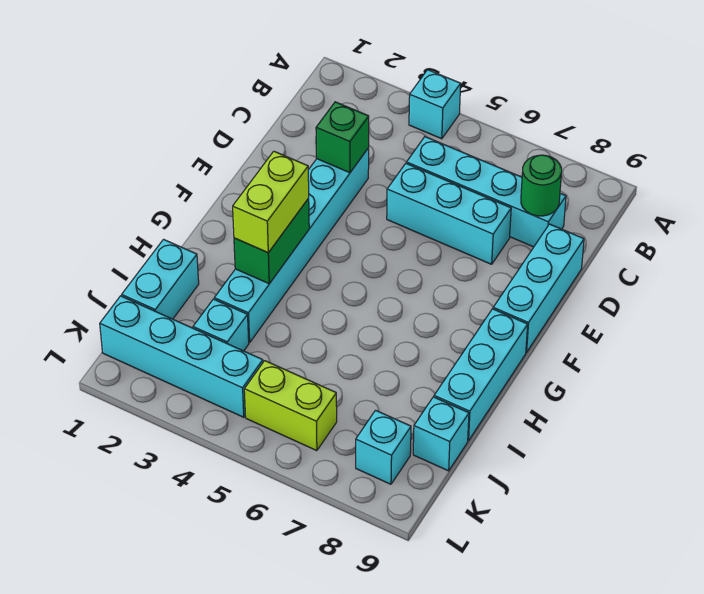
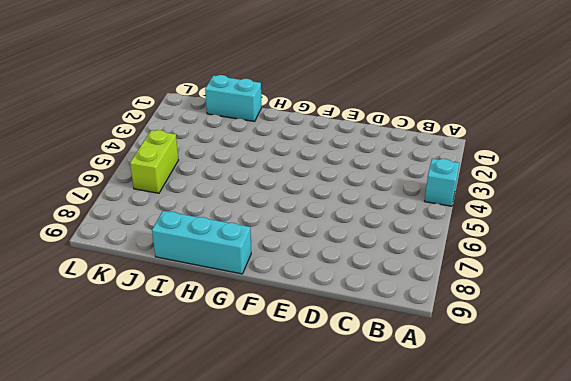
none -> cyan 1x4 brick [407,137,566,247]
none -> cyan 1x6 brick [214,148,369,343]
none -> cyan 1x3 brick [387,163,511,264]

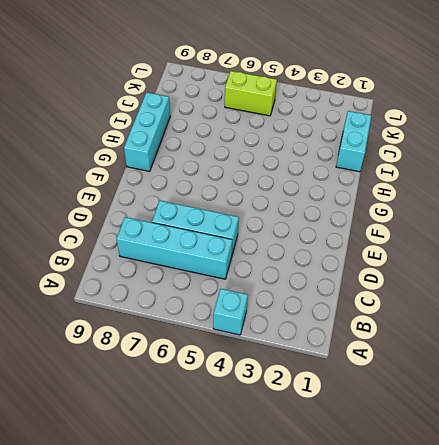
none -> cyan 1x6 brick [214,148,369,343]
none -> cyan 1x3 brick [493,224,584,352]
none -> cyan 1x1 brick [193,299,249,351]

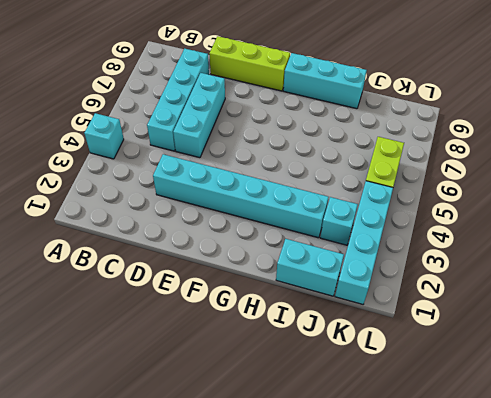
lime 1x3 brick [209,36,290,91] -> cyan 1x3 brick [493,224,584,352]
none -> cyan 1x1 brick [413,397,469,471]
none -> cyan 1x1 brick [356,410,411,484]
none -> green 1x1 round brick [521,155,562,216]

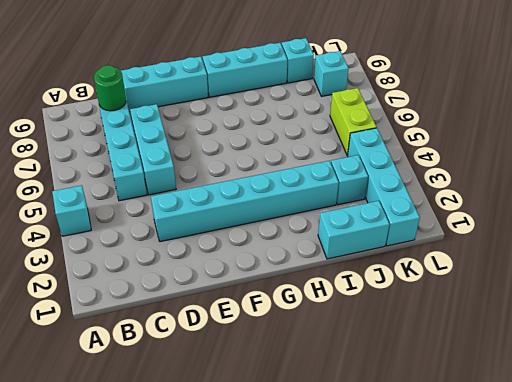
none -> green 1x1 brick [316,102,369,173]
none -> green 1x2 brick [234,198,309,284]
none -> lime 1x2 brick [233,151,309,253]

